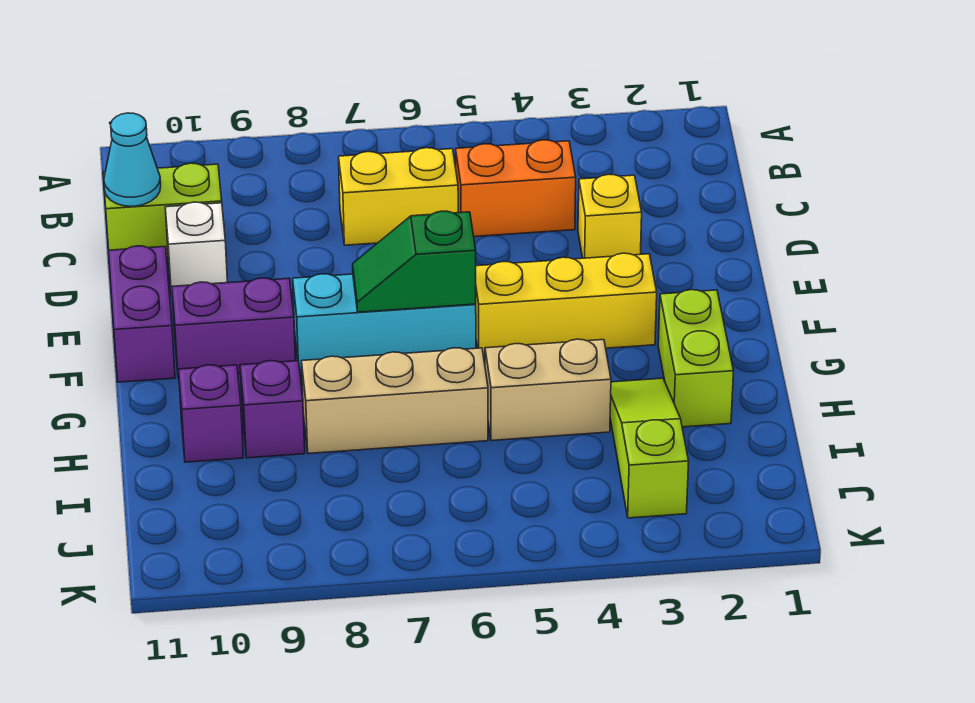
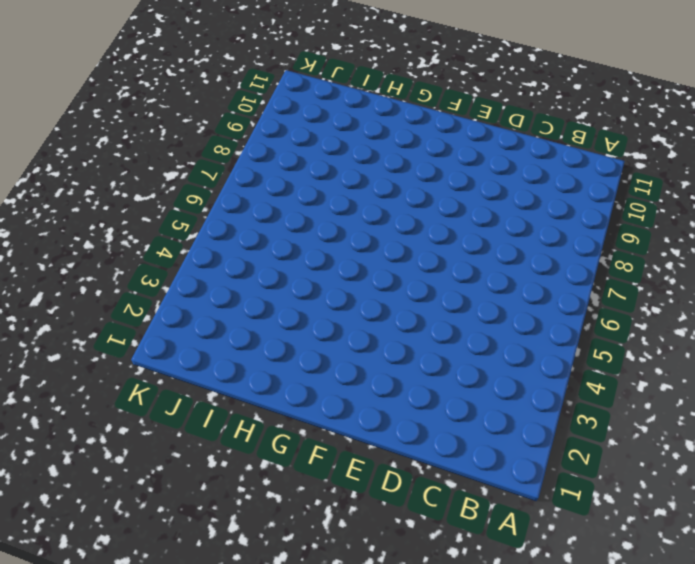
none -> orange 1x2 brick [456,140,576,237]
none -> yellow 1x2 brick [339,148,458,245]
none -> lime 1x2 brick [103,163,222,257]

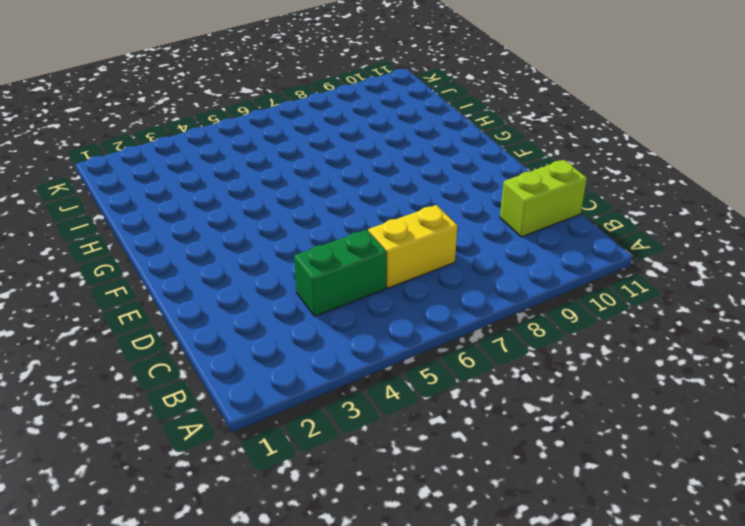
green 1x2 brick [294,230,387,316] -> orange 1x2 brick [456,140,576,237]
none -> yellow 1x1 brick [578,174,642,258]
none -> white 1x1 brick [165,202,227,297]
none -> purple 1x2 brick [109,246,175,382]

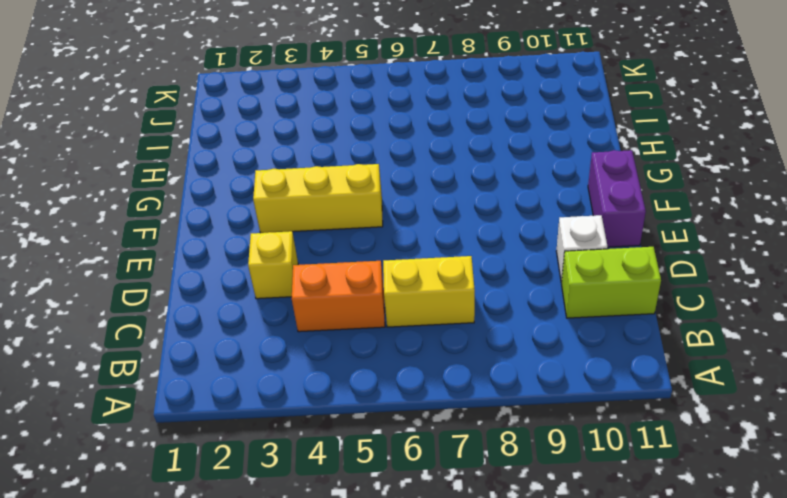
none -> cyan 1x3 brick [293,274,476,370]
none -> purple 1x2 brick [172,278,295,378]
none -> lime 1x2 brick [658,290,734,427]

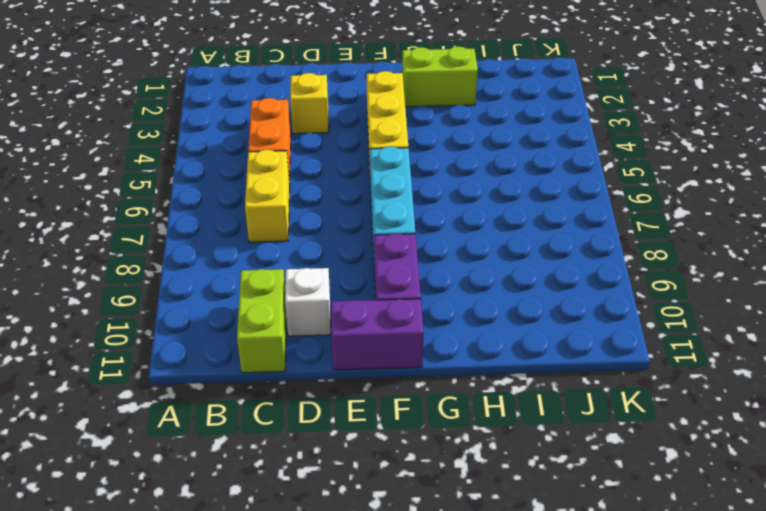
none -> lime 1x3 slope [610,378,689,518]
none -> tan 1x2 brick [485,339,611,441]
none -> tan 1x3 brick [302,348,488,454]

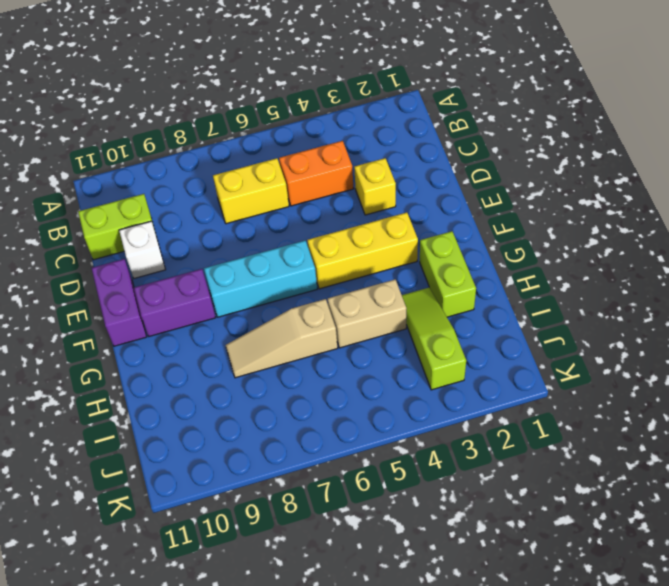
tan 1x3 slope [226,299,338,378] -> tan 1x3 brick [302,348,488,454]
none -> purple 1x1 brick [240,361,305,458]
none -> purple 1x1 brick [179,365,243,462]
none -> cyan 1x1 cone [104,113,161,206]

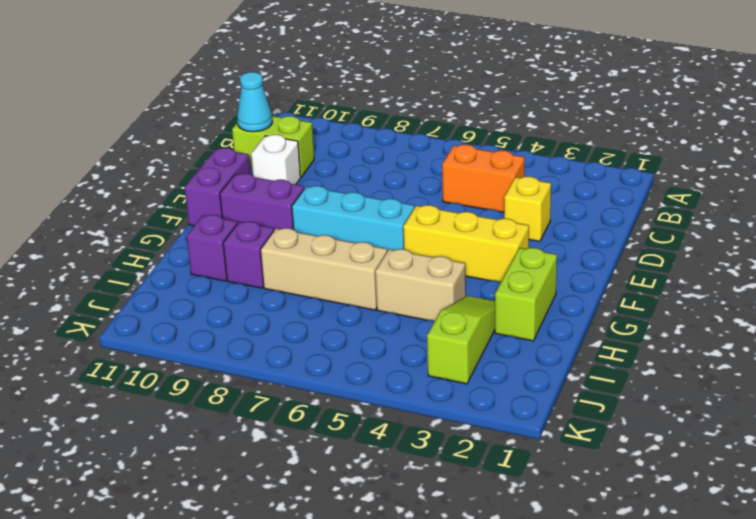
none -> yellow 1x2 brick [339,148,458,245]
none -> green 1x2 slope [353,211,476,312]

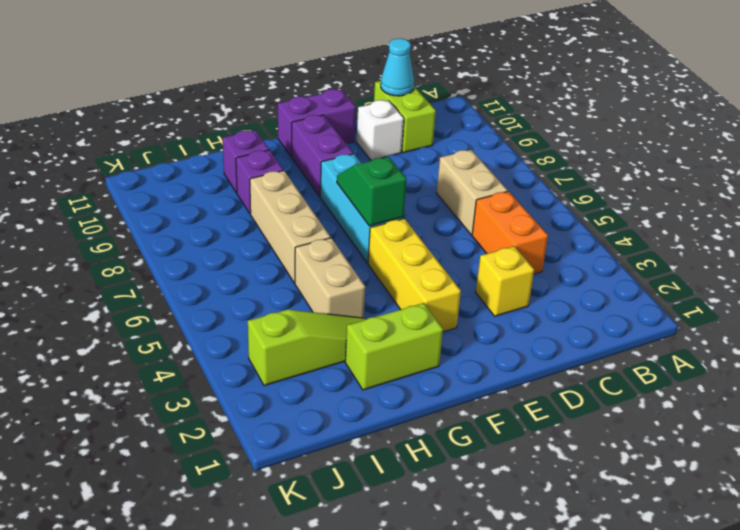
tan 1x2 brick [437,150,508,235] -> yellow 1x2 brick [339,148,458,245]

